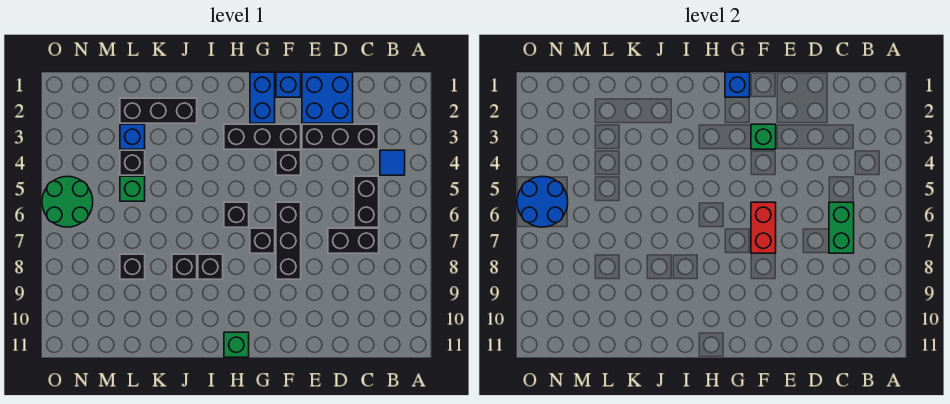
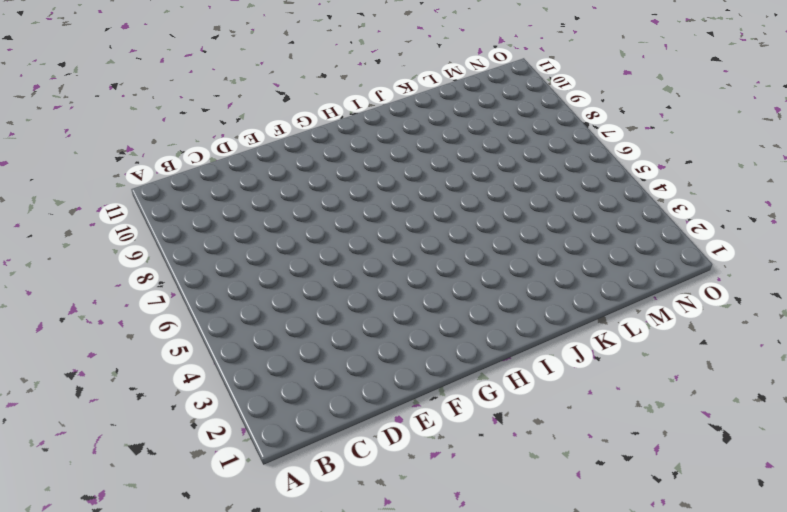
none -> blue 1x1 tile [380,150,405,175]
none -> black 1x3 brick [302,124,379,149]
none -> black 1x2 brick [354,176,379,227]

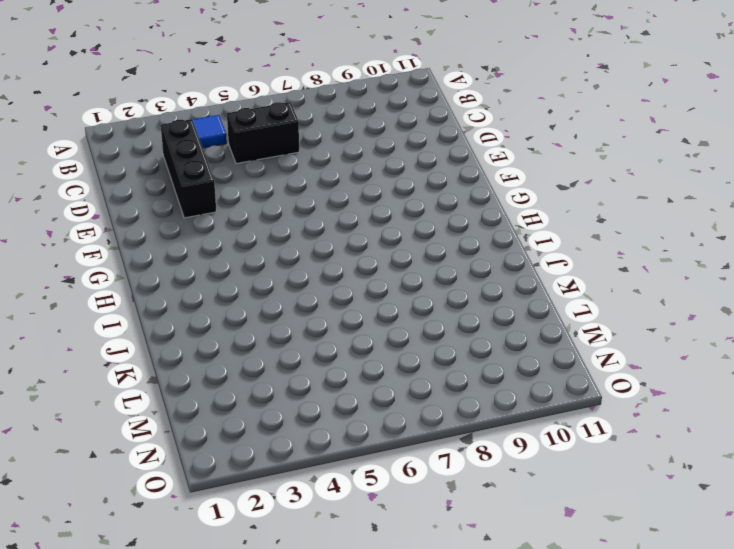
none -> black 1x2 brick [328,228,379,253]
none -> blue 2x2 brick [302,72,353,123]
none -> blue 1x1 brick [276,72,301,97]

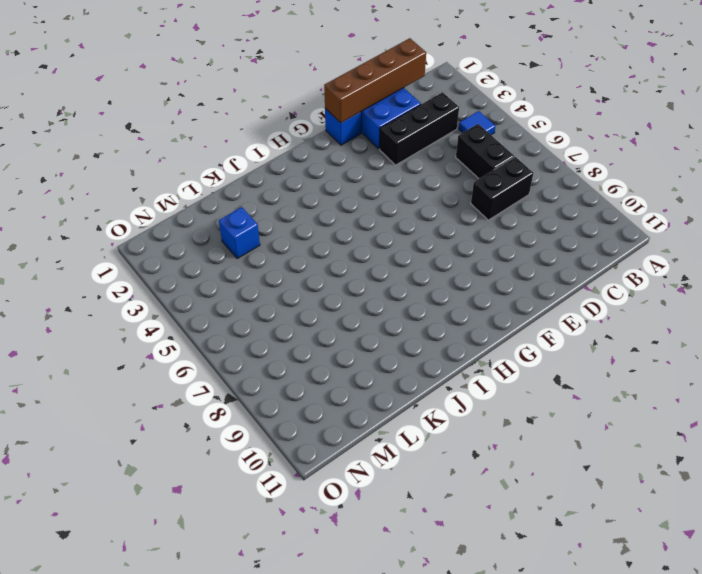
brown 1x4 brick [324,38,426,123] -> none
none -> black 1x3 brick [224,124,301,149]
none -> black 1x1 brick [276,150,301,175]
none -> black 1x3 brick [276,202,301,279]

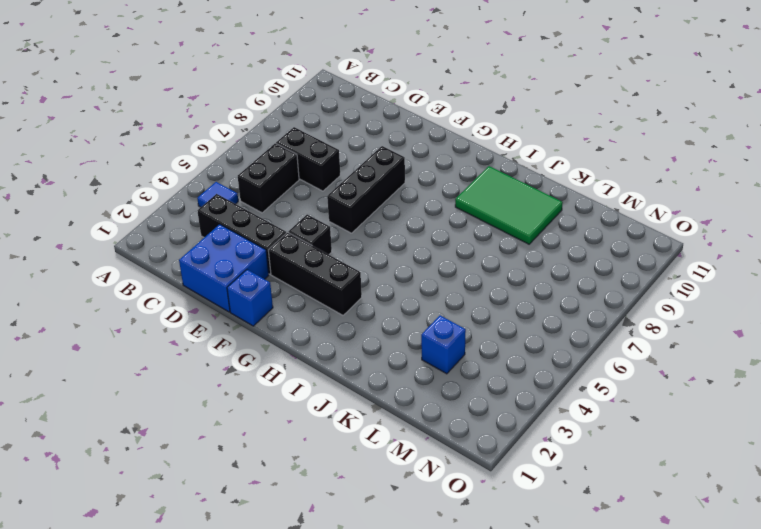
green 2x3 tile [455,166,563,244] -> none
none -> blue 1x2 brick [250,72,275,123]
none -> black 1x1 brick [250,228,275,253]
none -> black 1x1 brick [224,202,249,227]

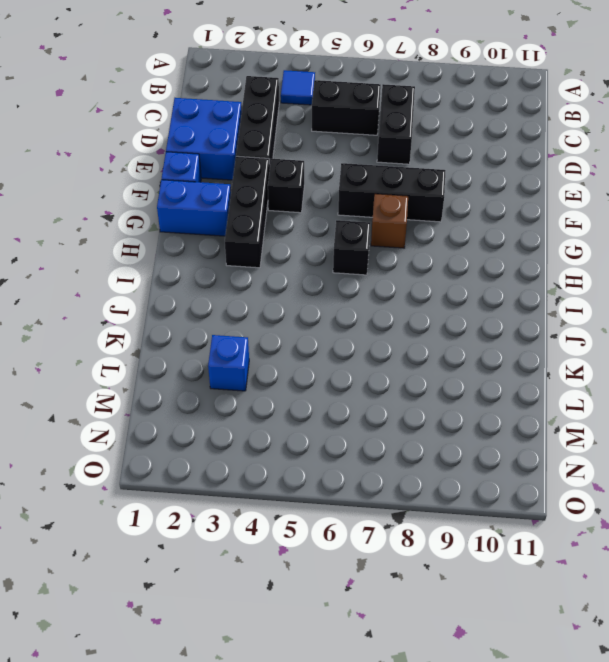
brown 1x1 brick [371,194,408,248] -> black 1x1 brick [250,228,275,253]
none -> green 1x1 brick [224,332,249,357]
none -> black 1x1 brick [198,254,223,279]
none -> black 1x3 brick [120,98,197,123]

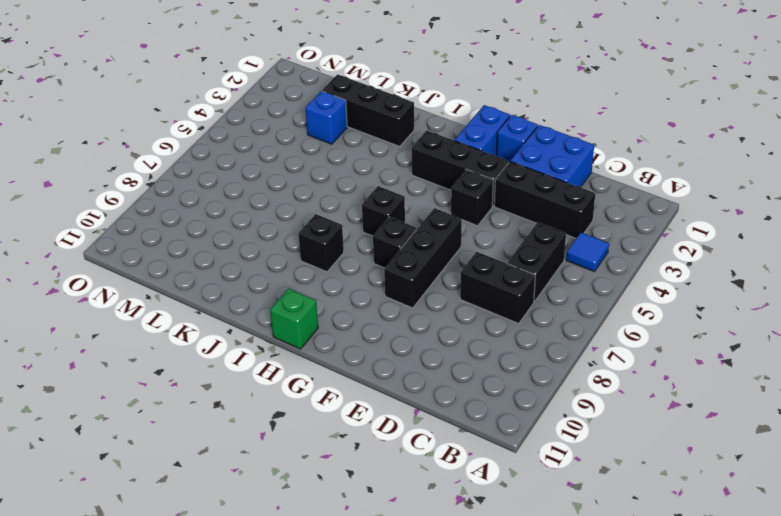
none -> black 1x1 brick [172,254,197,279]
none -> black 1x1 brick [120,150,145,175]
none -> green 1x1 brick [120,176,145,201]

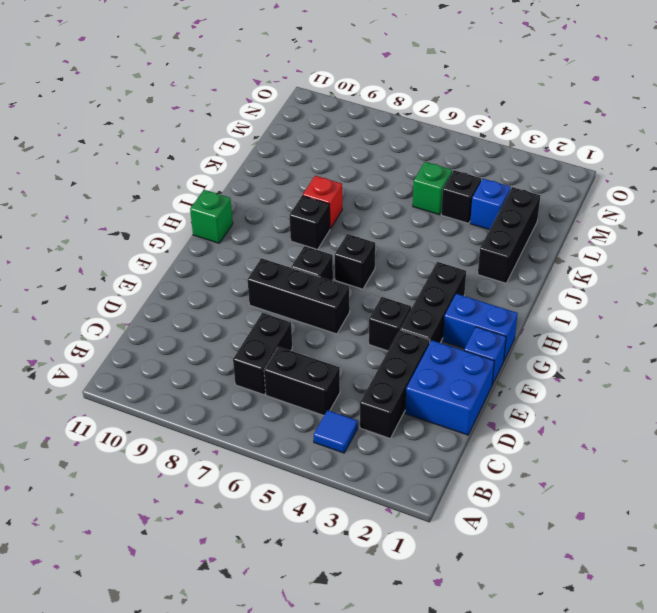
red 1x1 brick [303,176,342,229] -> black 1x1 brick [172,254,197,279]
none -> black 1x1 brick [120,254,145,279]
none -> green 2x2 round brick [42,176,93,227]
none -> green 1x2 brick [829,202,854,253]

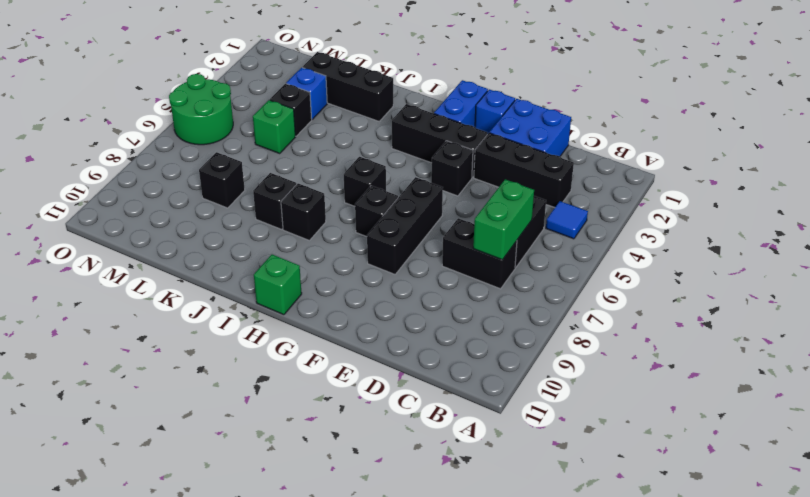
none -> green 1x1 brick [751,124,776,149]
none -> red 1x2 brick [751,202,776,253]
none -> blue 1x1 brick [725,72,750,97]

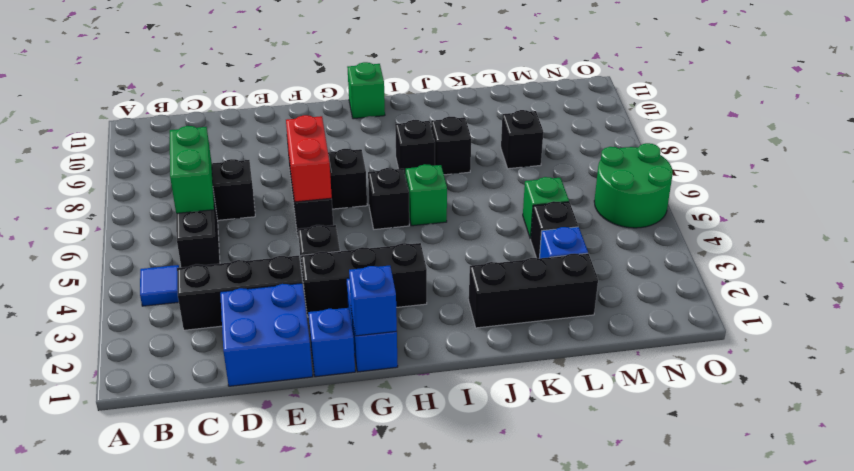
green 1x1 brick [406,164,447,226] -> green 1x1 brick moved to [751,124,776,149]
none -> blue 2x2 round brick [517,176,568,227]

